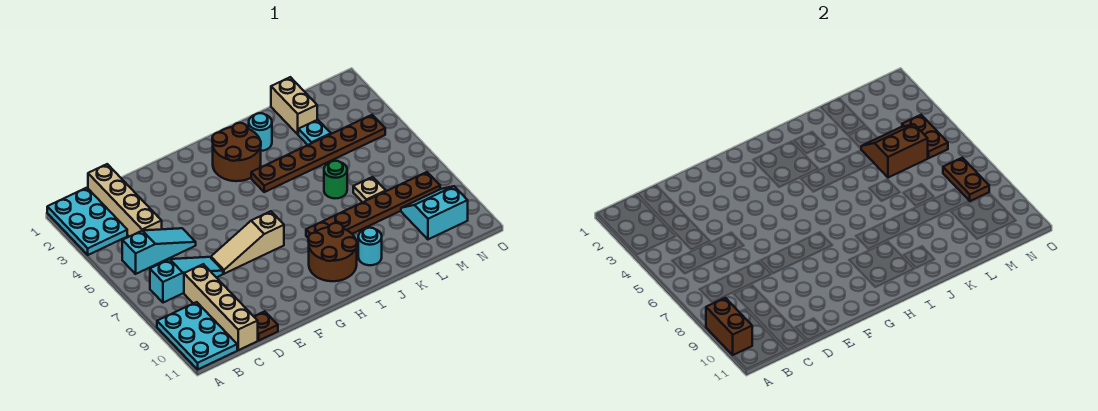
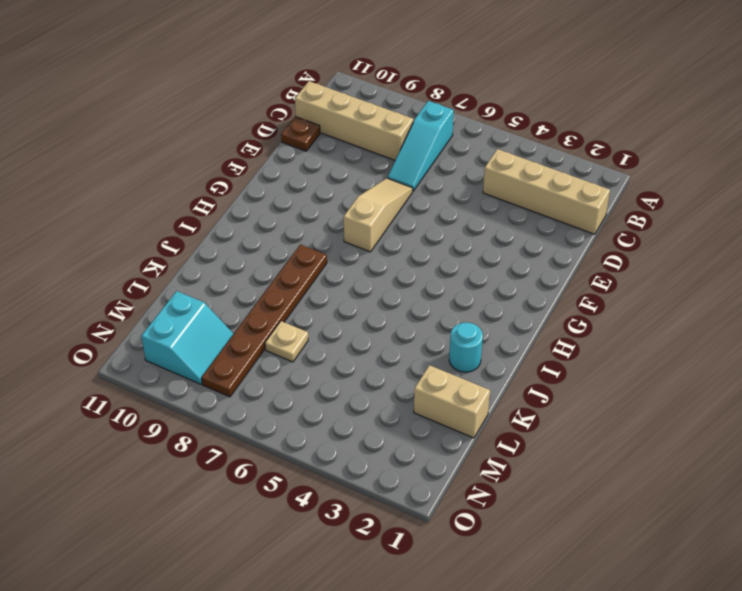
none -> cyan 2x3 plate [47,188,127,255]
none -> cyan 2x3 plate [157,302,237,369]
none -> cyan 1x3 slope [122,228,196,274]

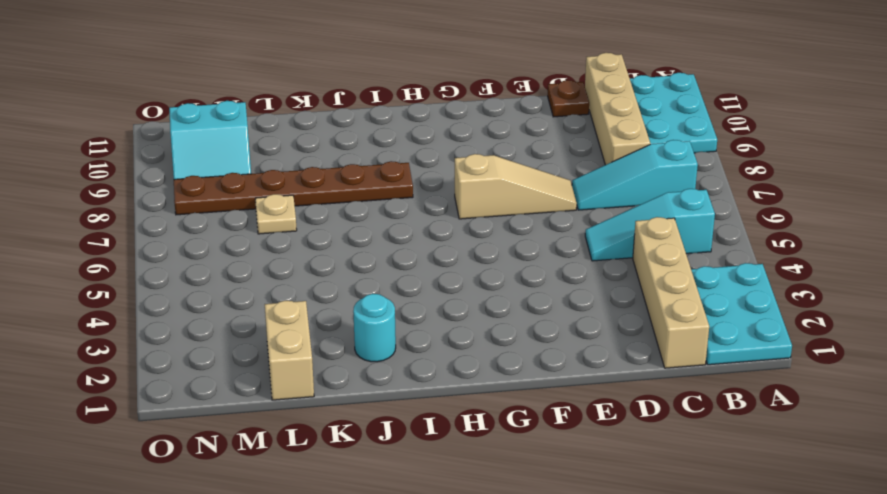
none -> brown 2x2 round brick [212,123,261,181]
none -> brown 2x2 round brick [308,223,357,281]
none -> brown 1x6 plate [251,115,385,192]

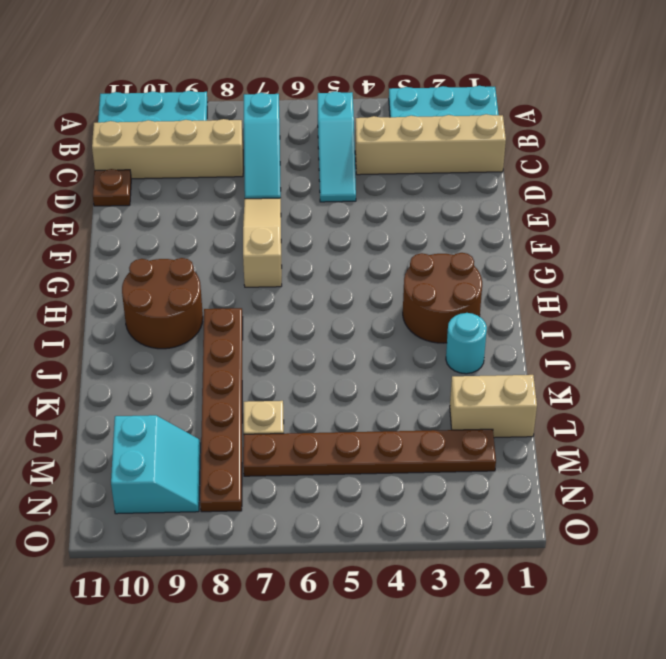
brown 1x6 plate [243,429,496,476] -> brown 1x6 plate turned to [251,115,385,192]
none -> cyan 1x1 round brick [358,228,382,265]
none -> green 1x1 round brick [324,161,347,198]
none -> cyan 1x1 plate [298,120,331,145]

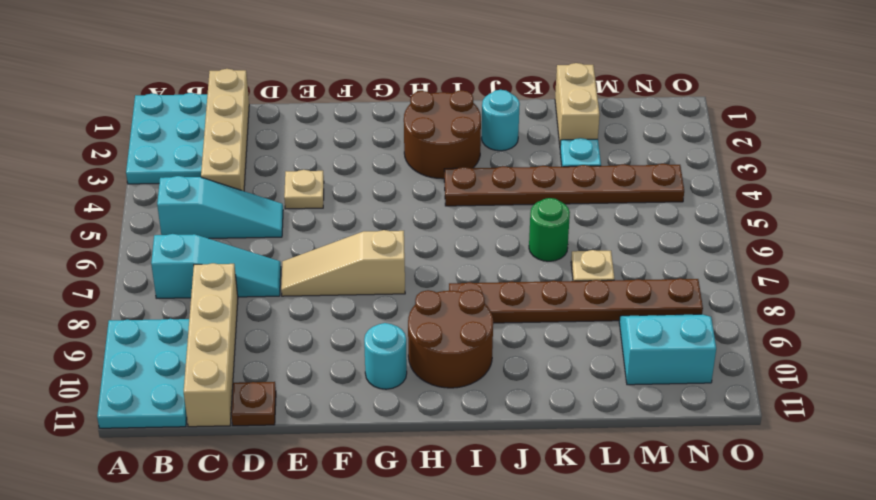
tan 1x1 plate [284,170,324,209] -> none
cyan 1x1 round brick [364,323,407,389] -> cyan 1x1 round brick moved to [358,228,382,265]
none -> brown 1x2 brick [706,298,752,355]
none -> brown 2x2 slope [861,124,928,178]
none -> brown 1x2 plate [902,115,948,158]

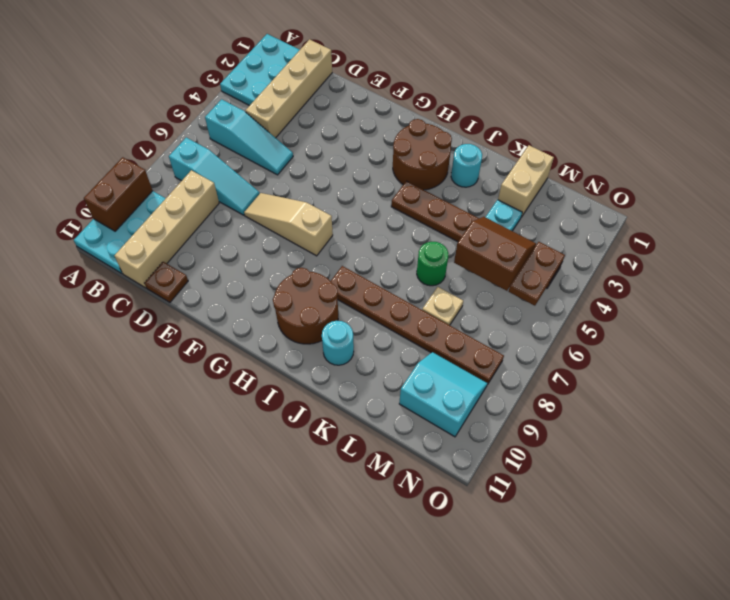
none -> brown 1x2 plate [943,158,989,201]

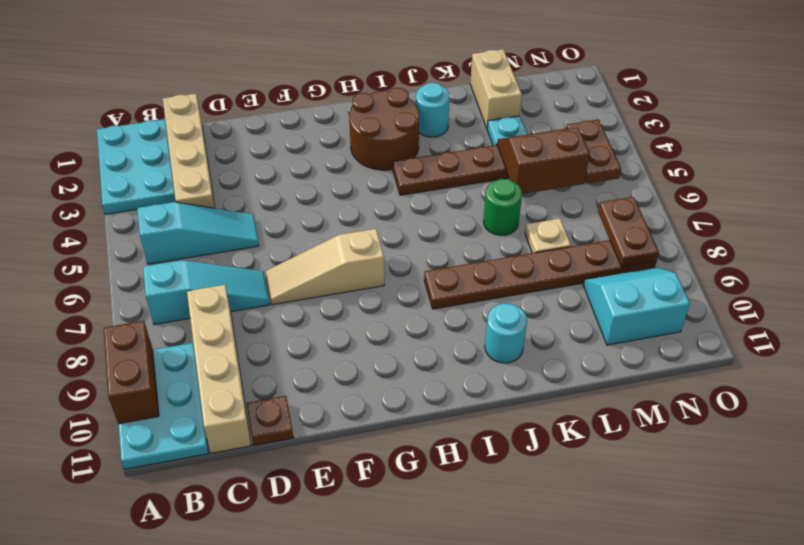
none -> brown 2x2 round brick [308,223,357,281]

